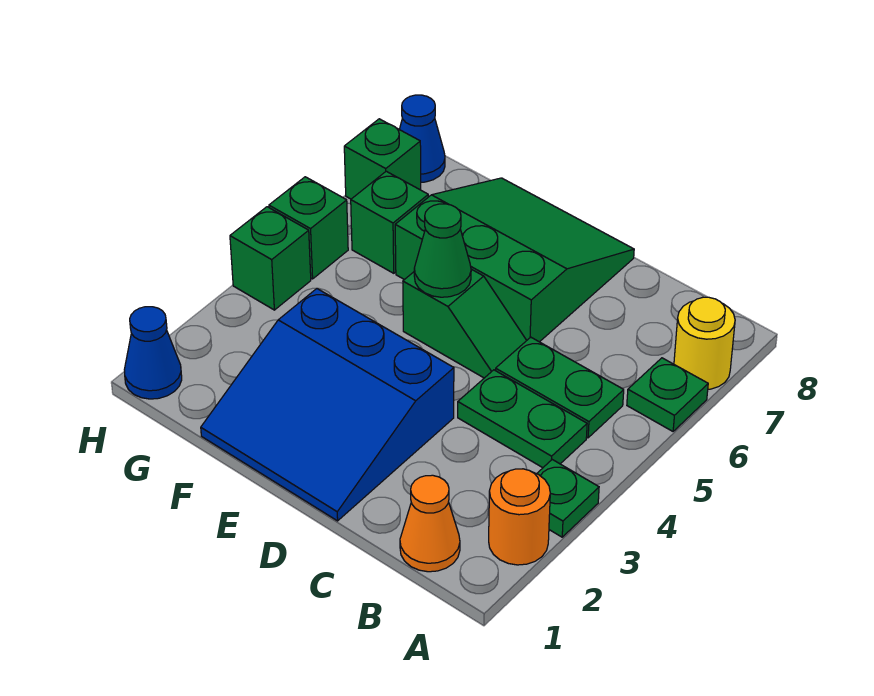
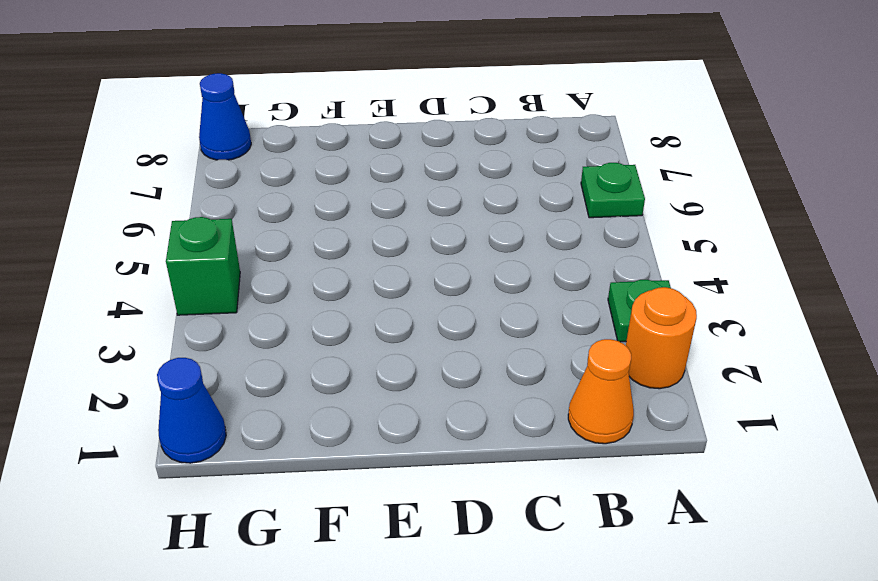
none -> yellow 1x1 round brick [674,297,735,389]
none -> green 1x2 plate [458,370,587,468]
none -> green 1x2 plate [496,337,624,438]

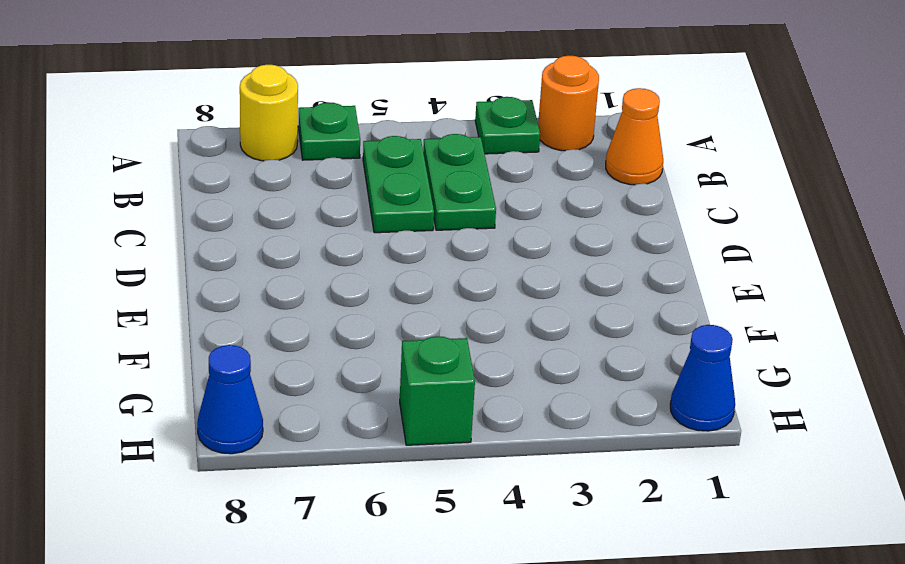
none -> blue 3x3 slope [201,289,454,521]
none -> green 1x2 slope [403,269,527,378]
none -> green 3x3 slope [395,178,634,342]

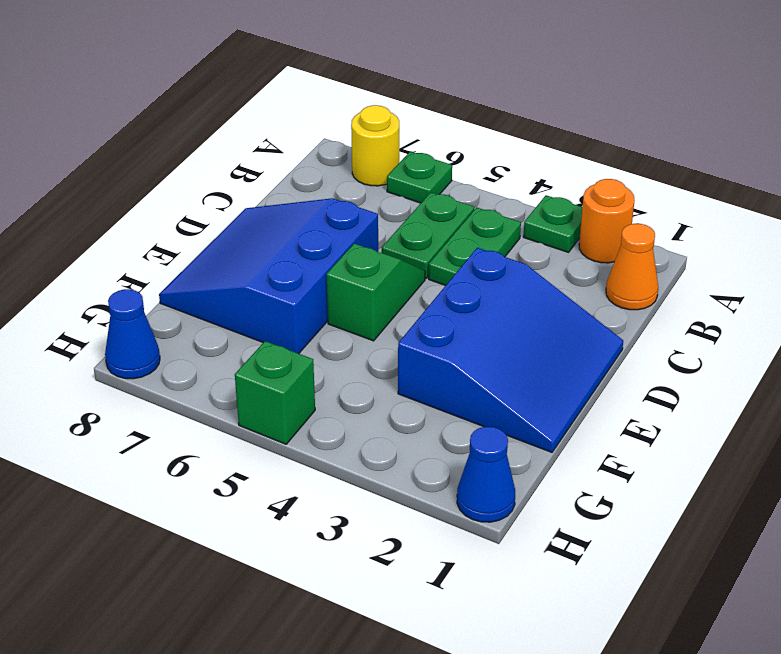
blue 3x3 slope [159,198,378,354] -> green 3x3 slope [395,178,634,342]
none -> green 1x1 brick [351,171,428,273]
none -> green 1x1 brick [230,207,311,310]
none -> green 1x1 brick [344,119,421,199]

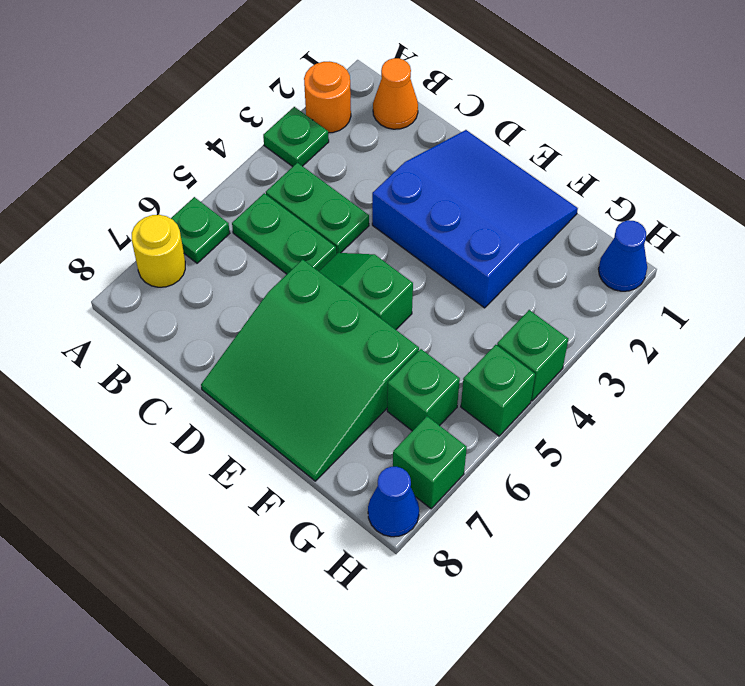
none -> green 1x1 cone [414,204,471,297]

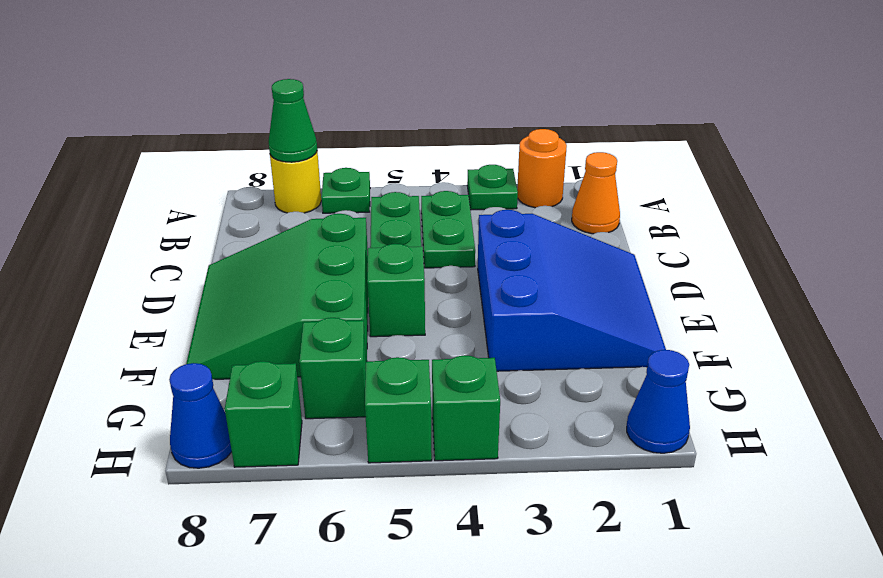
green 1x1 cone [268,79,317,162] -> green 1x1 cone moved to [414,204,471,297]

